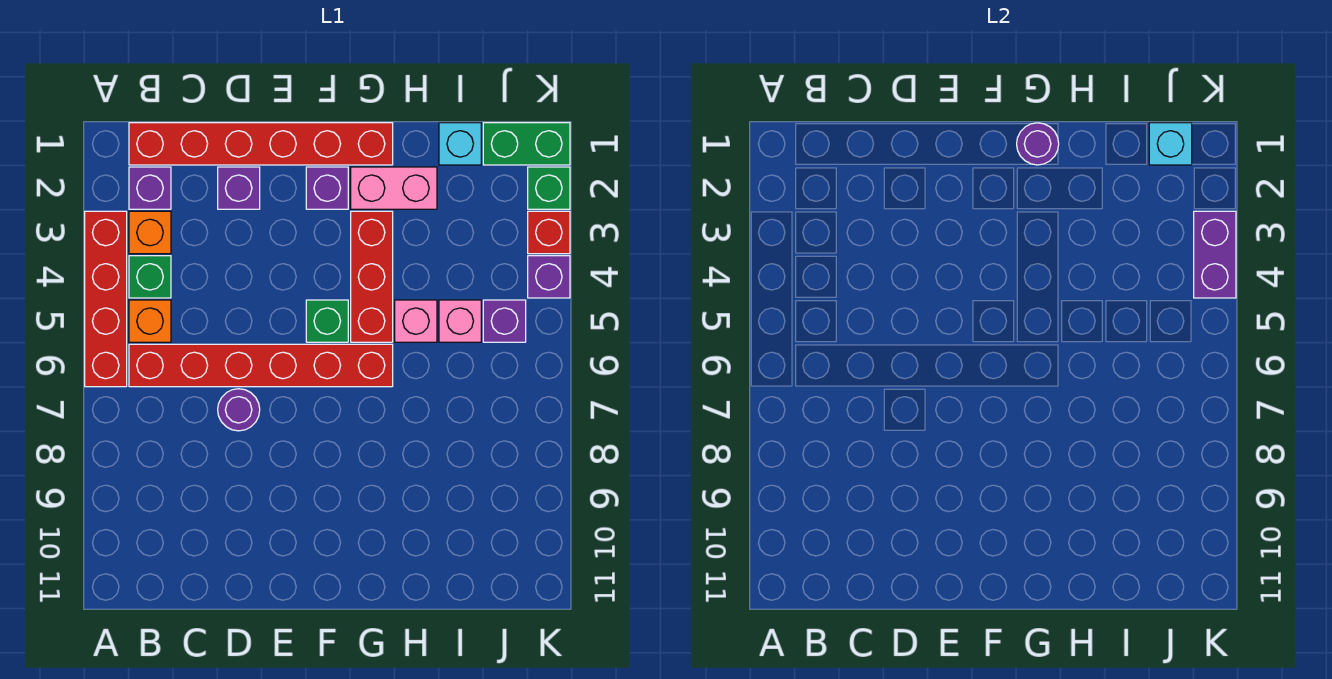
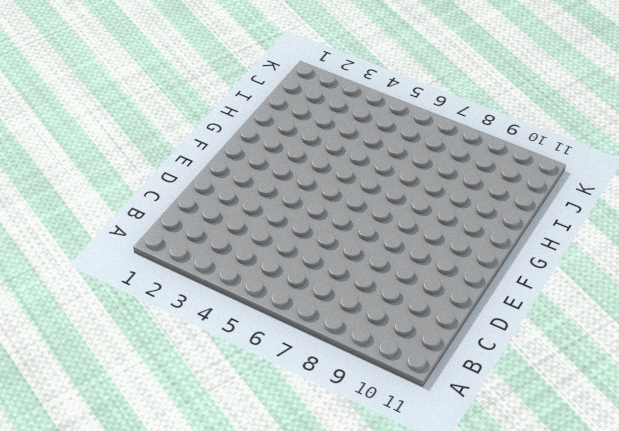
none -> red 1x4 brick [85,211,127,387]
none -> red 1x6 brick [129,123,393,165]
none -> purple 1x1 brick [129,167,171,209]

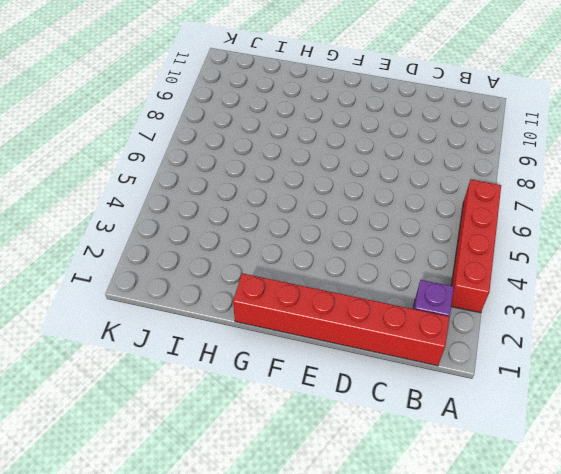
none -> orange 1x1 brick [129,211,171,254]
none -> green 1x1 brick [129,256,171,298]
none -> orange 1x1 brick [129,300,171,342]

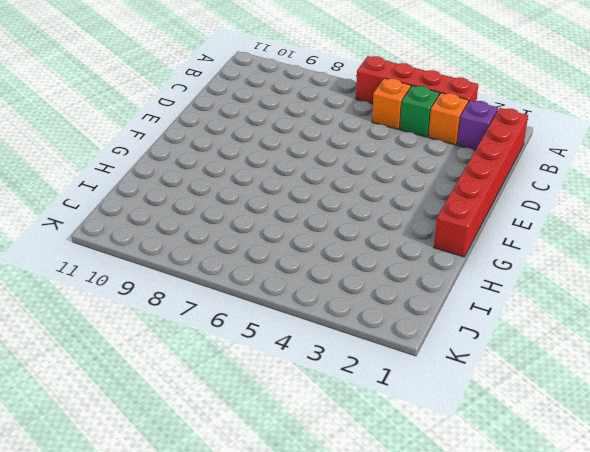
none -> red 1x6 brick [129,344,393,387]
none -> purple 1x1 brick [218,167,260,209]
none -> purple 1x1 round brick [218,389,260,431]

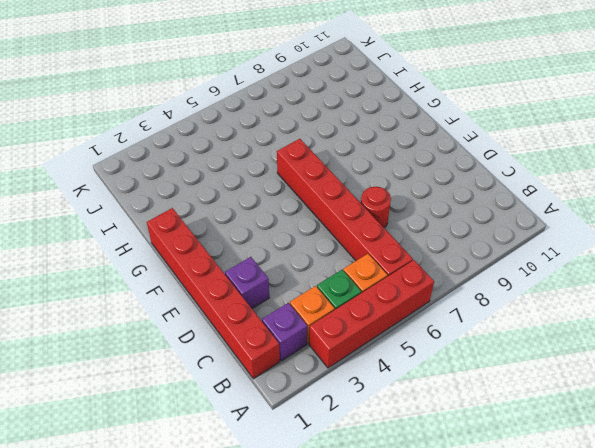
red 1x1 round brick [361,187,391,228] -> purple 1x1 round brick [218,389,260,431]
none -> purple 1x1 brick [306,167,348,209]
none -> green 1x1 brick [306,300,348,342]
none -> pink 1x2 brick [351,167,437,209]

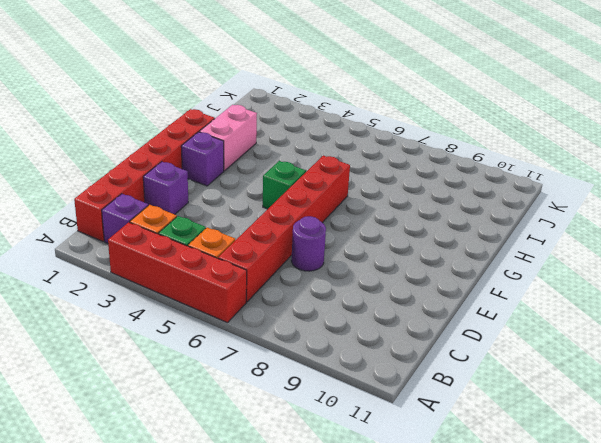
none -> red 1x3 brick [351,211,393,342]
none -> pink 1x1 brick [395,300,437,342]
none -> cyan 1x1 brick [439,123,481,165]

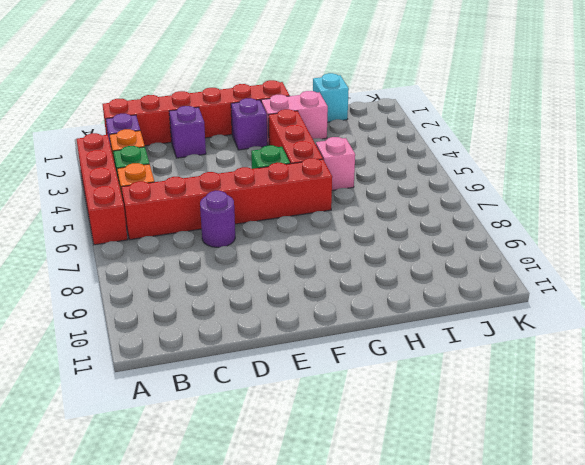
none -> pink 1x1 brick [439,300,481,342]
none -> green 1x2 brick [483,123,570,165]
none -> purple 1x1 brick [483,300,526,342]

